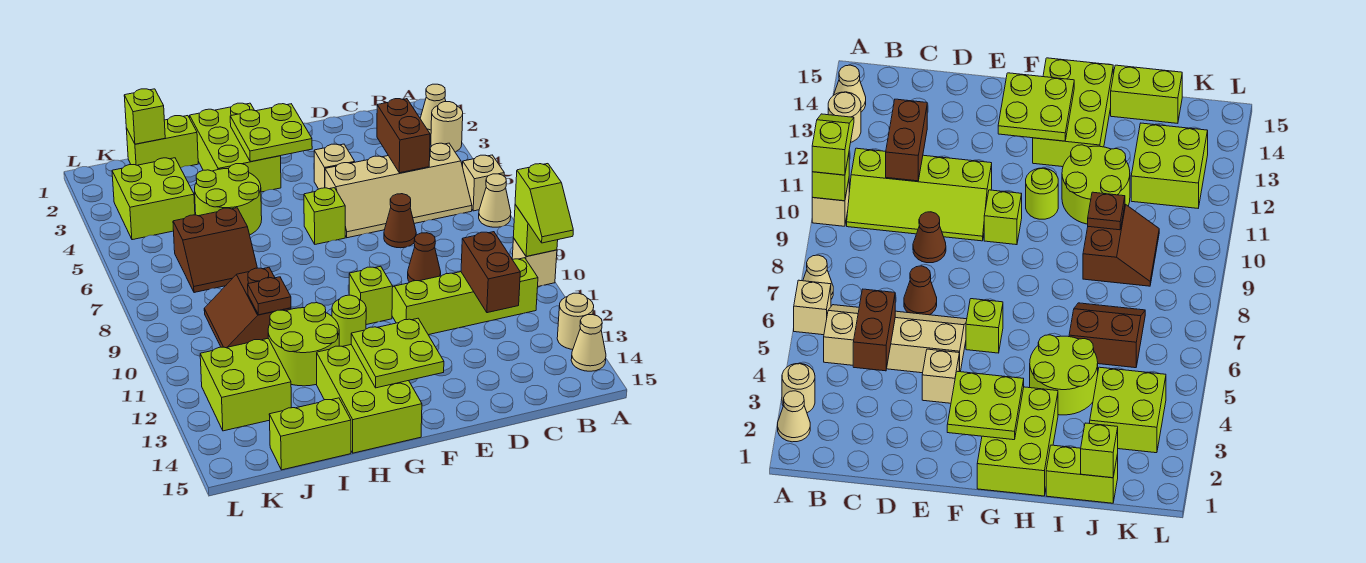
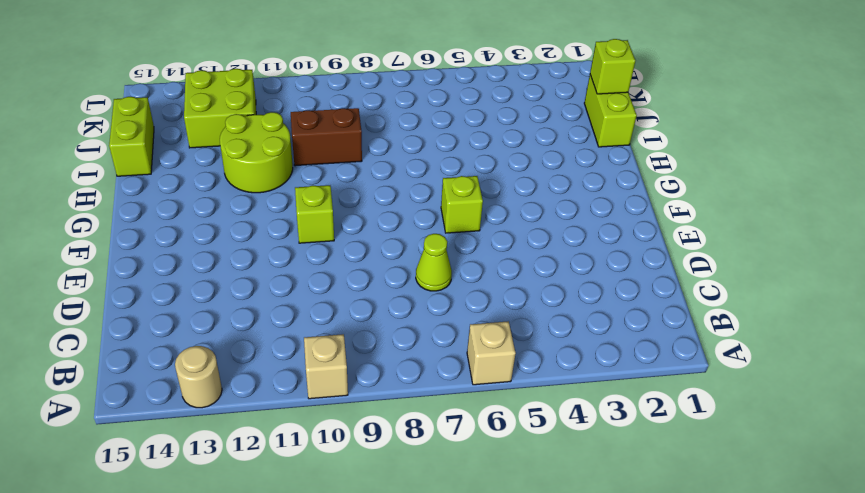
lime 1x1 cone [416,234,452,291] -> brown 1x1 cone [384,194,416,248]
none -> tan 1x1 cone [420,84,446,135]
none -> tan 1x1 round brick [431,102,463,152]
none -> tan 1x1 cone [479,174,511,227]
none -> tan 1x1 cone [571,315,606,371]

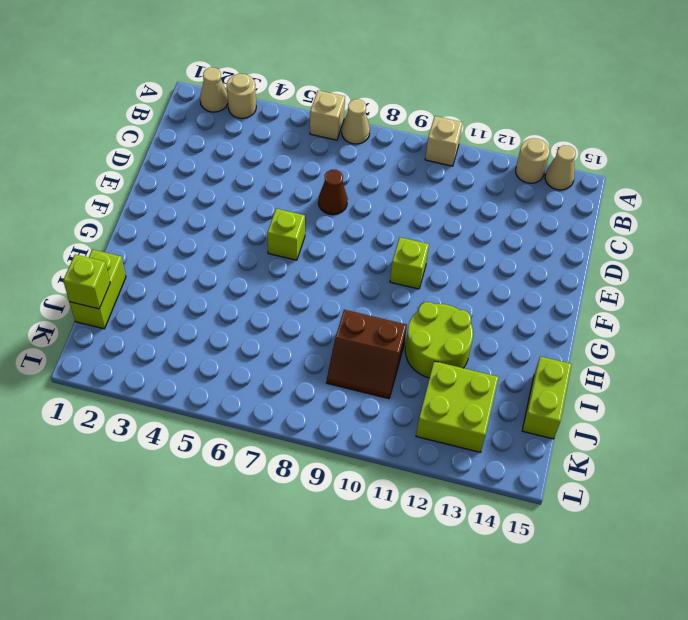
none -> tan 2x4 slope [325,143,472,238]
none -> lime 2x4 slope [392,258,538,335]
none -> brown 1x1 cone [408,233,441,282]
none -> tan 1x1 brick [314,144,355,189]

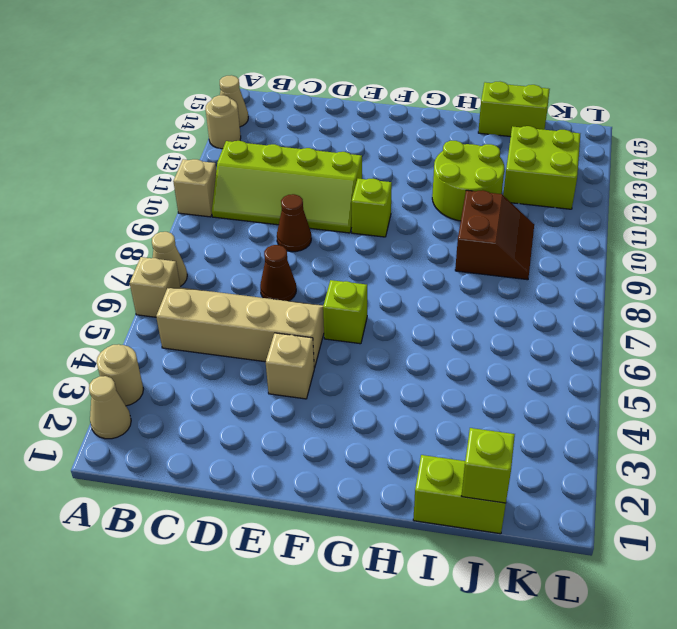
none -> lime 2x3 brick [190,103,281,192]
none -> lime 1x1 round brick [332,295,366,347]
none -> lime 2x3 brick [317,345,422,453]
none -> lime 2x2 round brick [195,164,262,235]

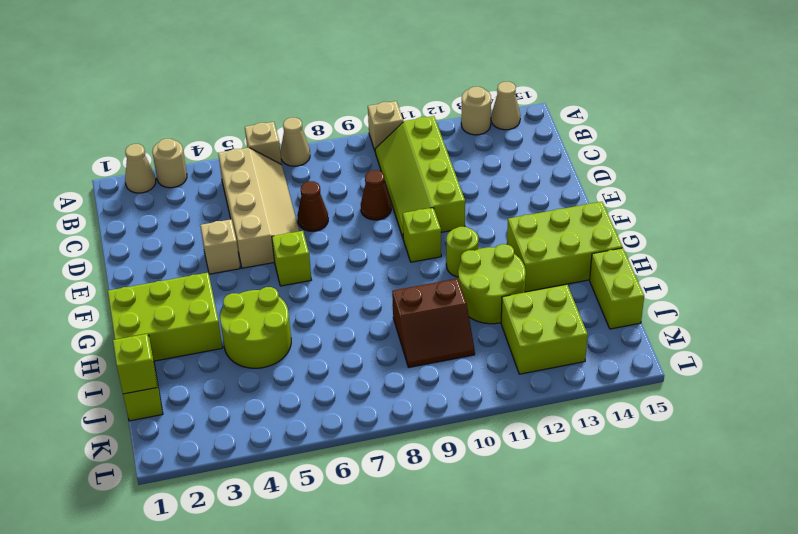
none -> brown 2x2 slope [173,208,257,293]
none -> lime 2x2 brick [112,158,195,240]
none -> lime 1x1 brick [514,205,558,257]
none -> brown 1x2 brick [377,99,430,173]

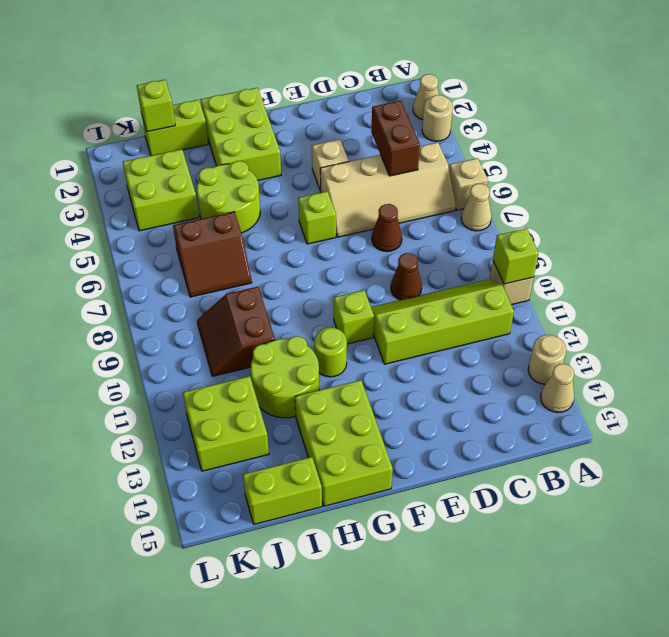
none -> brown 1x2 brick [461,232,520,313]
none -> lime 2x2 plate [230,104,312,162]
none -> lime 2x2 plate [351,318,444,388]
none -> brown 1x1 plate [248,277,291,315]

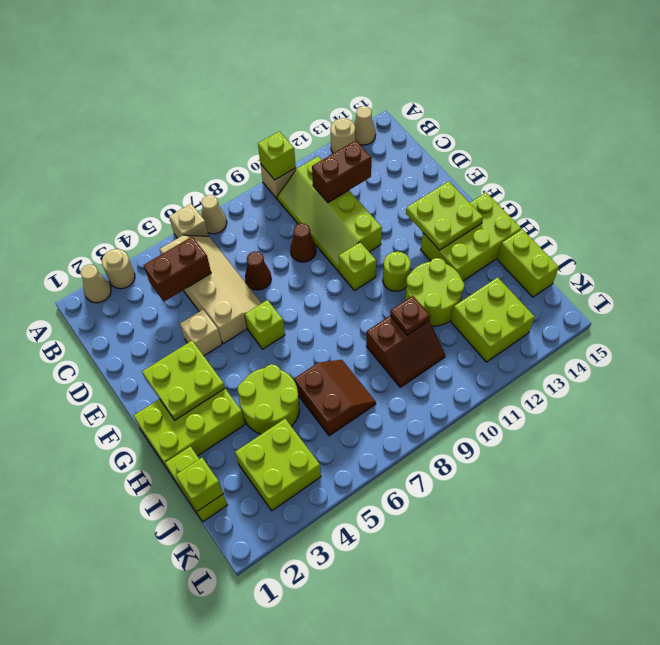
none -> lime 1x2 slope [515,164,573,243]

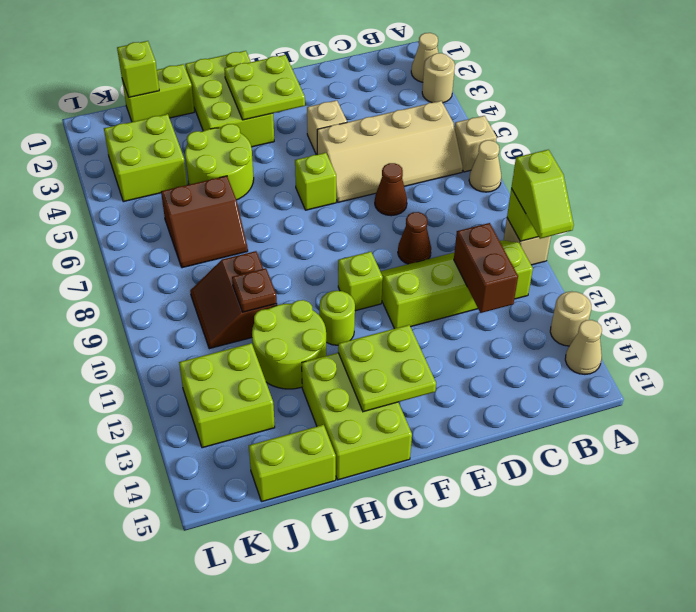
none -> brown 1x2 brick [377,99,430,173]

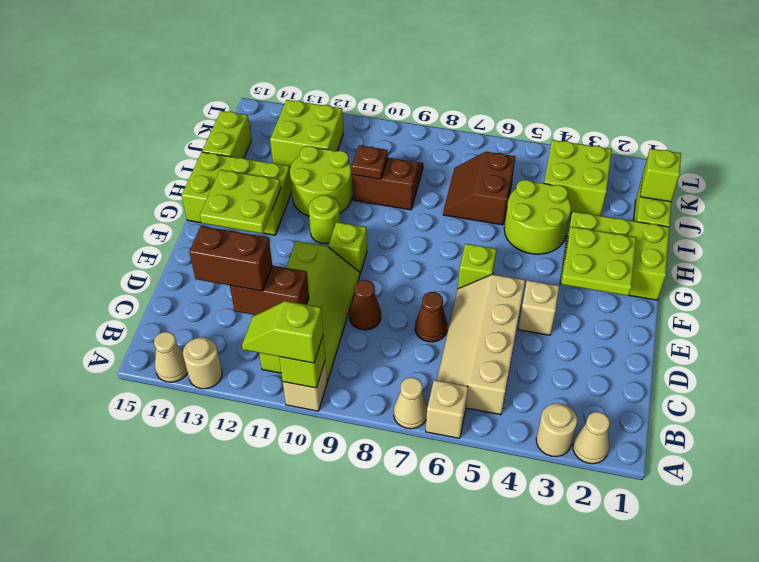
brown 1x2 brick [189,226,272,291] -> brown 1x2 brick moved to [377,99,430,173]

